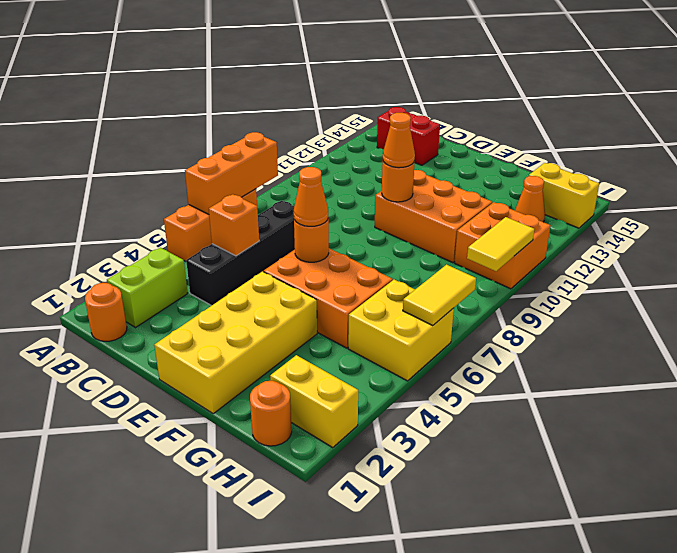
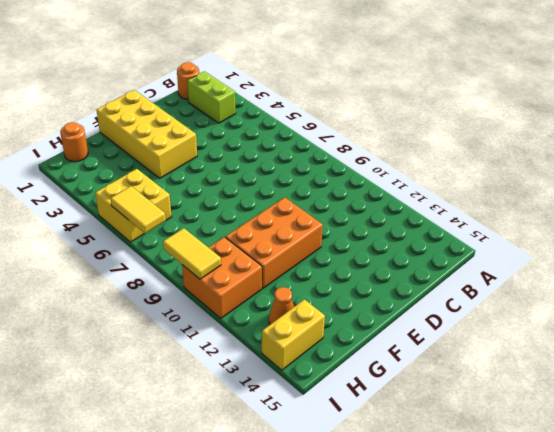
none -> orange 1x3 brick [164,189,257,261]
none -> red 1x2 brick [377,107,440,165]
none -> black 1x4 brick [186,201,295,306]

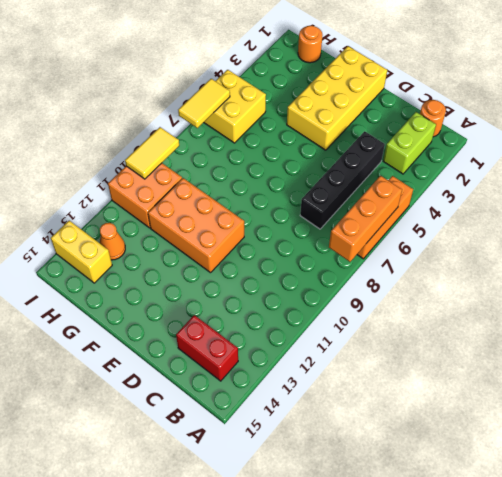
none -> orange 2x3 brick [264,248,393,348]
none -> yellow 1x2 brick [270,355,358,447]
none -> orange 1x1 brick [209,194,259,256]

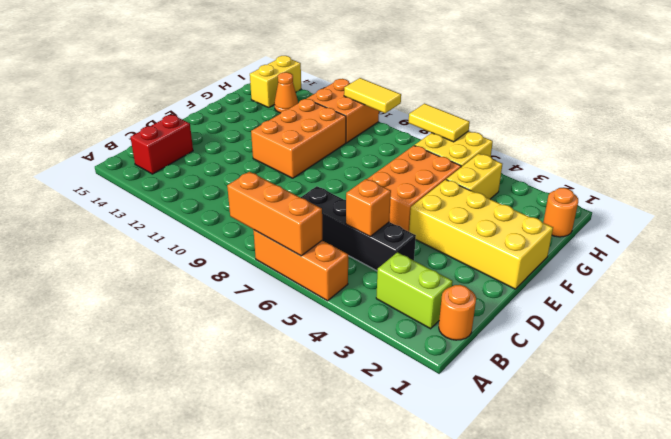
yellow 1x2 brick [446,154,502,199] -> yellow 1x2 brick moved to [270,355,358,447]
none -> orange 1x1 round brick [294,218,329,262]
none -> orange 1x1 round brick [382,161,415,202]
none -> orange 1x1 cone [294,167,328,226]

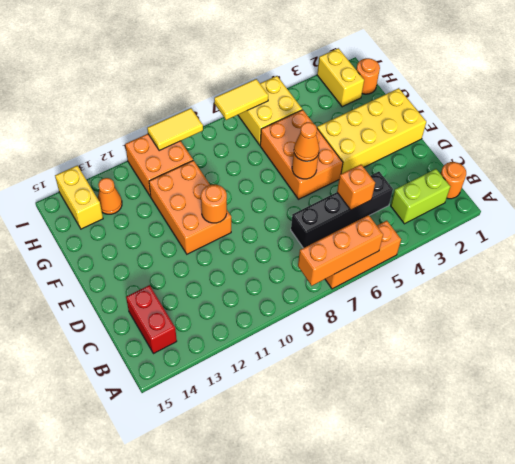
none -> orange 1x1 cone [383,113,415,168]

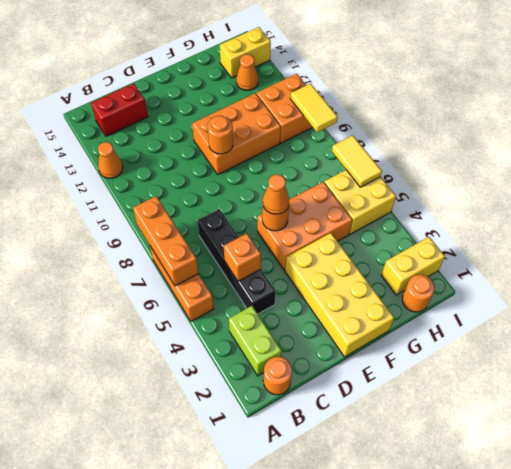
orange 1x1 cone [98,142,123,178] -> orange 1x1 cone moved to [383,113,415,168]

